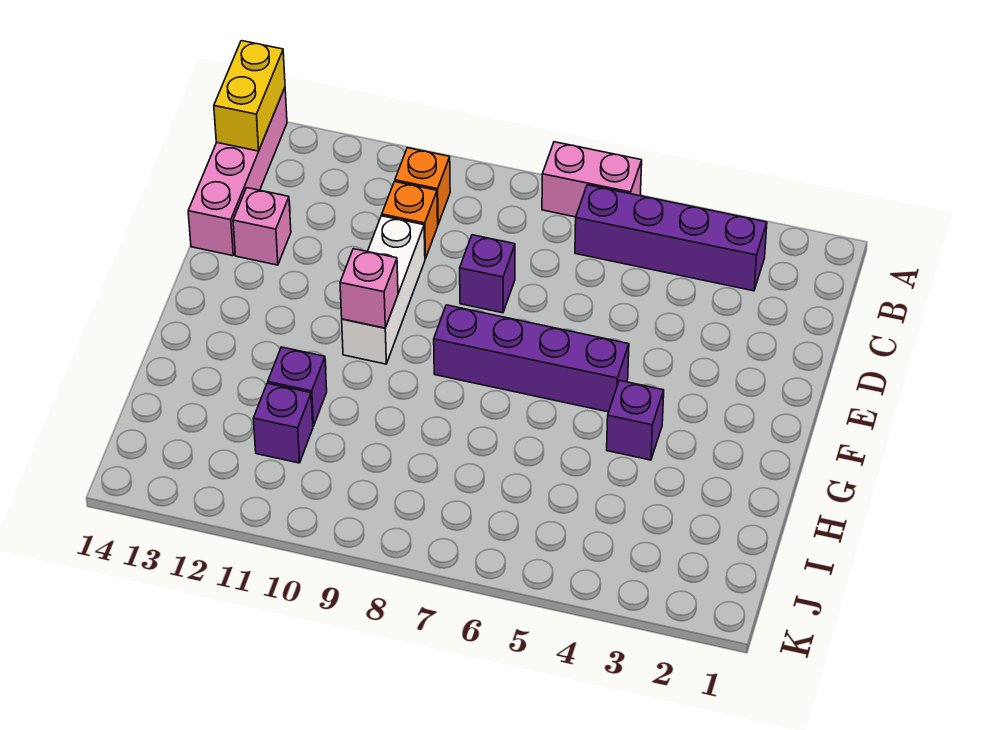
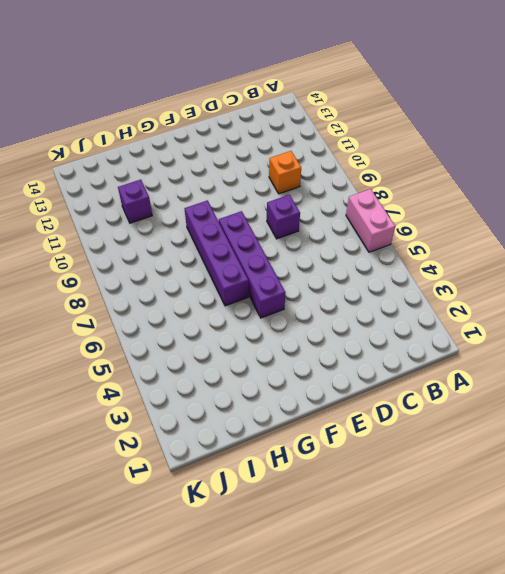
purple 1x4 brick [185,200,249,306] -> purple 1x4 brick moved to [575,185,767,291]
none -> pink 1x4 brick [188,88,287,256]
none -> orange 1x1 brick [395,148,450,224]
none -> white 1x3 brick [342,216,425,364]

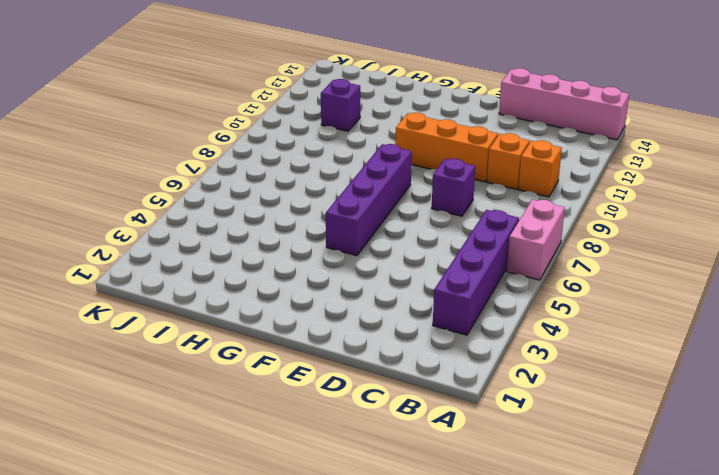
orange 1x3 brick [395,113,498,182] -> white 1x3 brick [342,216,425,364]
none -> pink 1x1 brick [233,188,291,265]
none -> purple 1x1 brick [607,380,664,460]
none -> purple 1x1 brick [268,347,327,426]

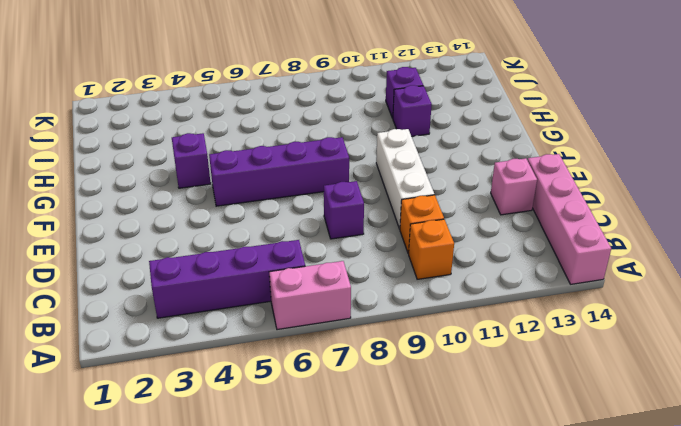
none -> yellow 1x2 brick [214,41,285,151]
none -> pink 1x1 brick [340,249,398,328]

